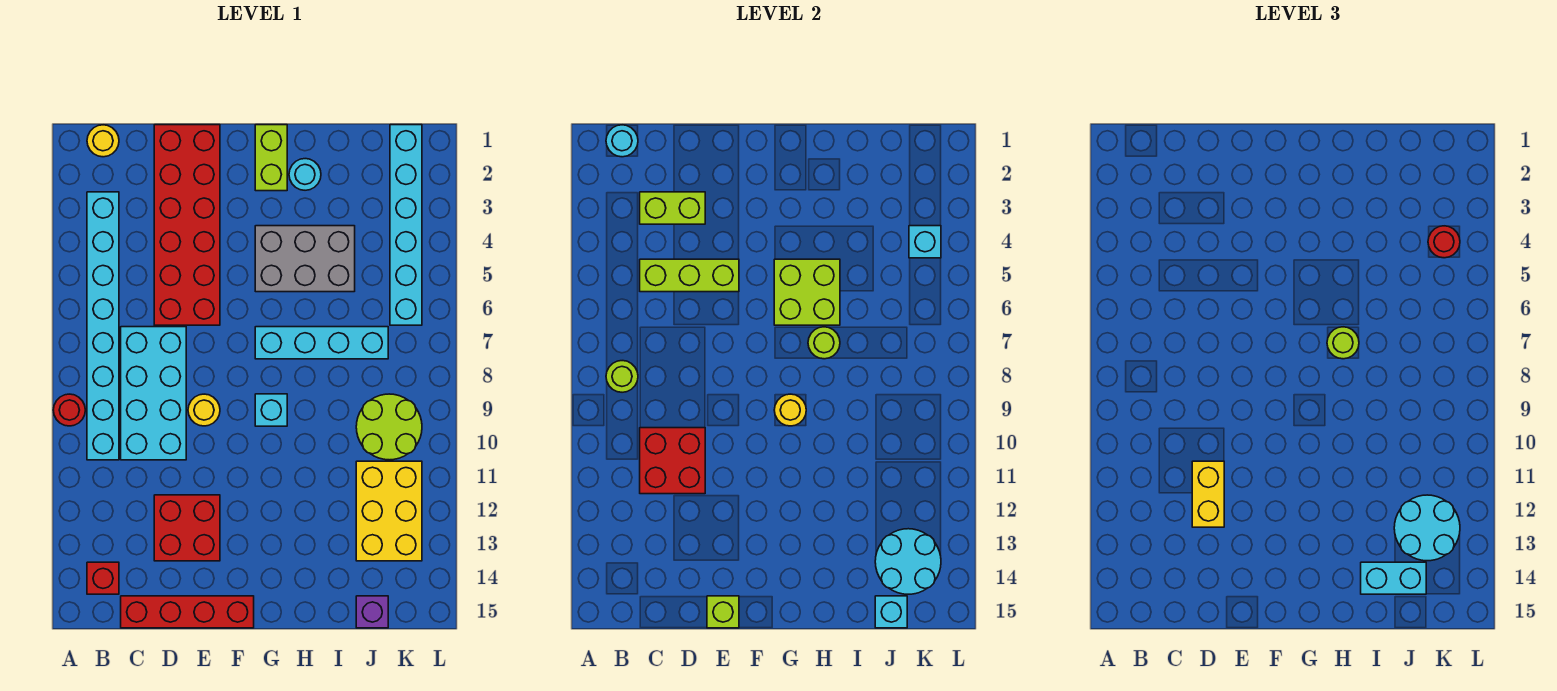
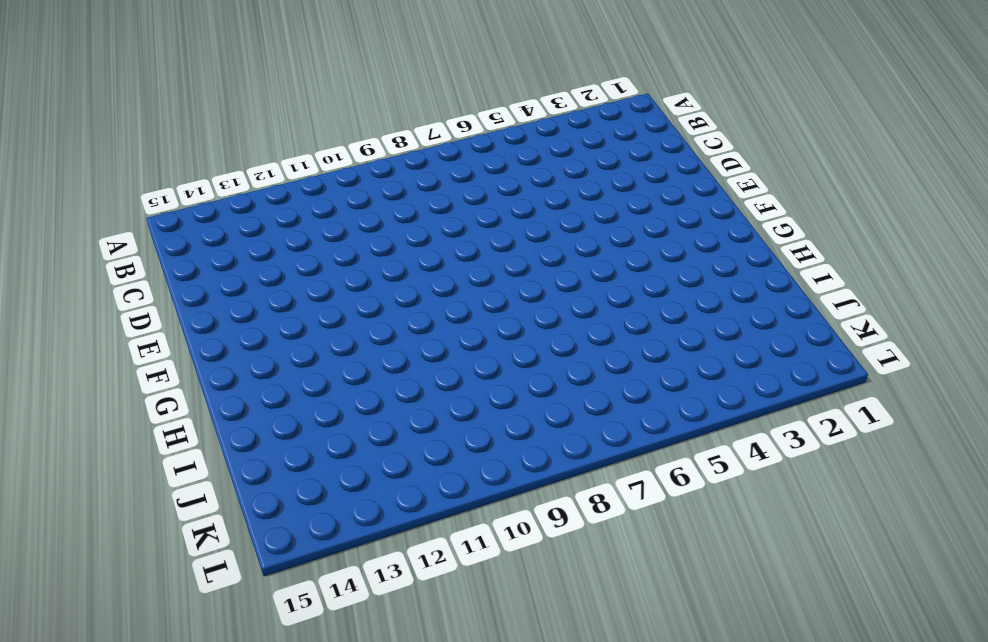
none -> red 1x1 round brick [53,394,85,426]
none -> yellow 1x1 round brick [87,125,119,157]
none -> cyan 1x8 brick [87,192,119,460]
none -> red 1x1 brick [87,562,119,594]

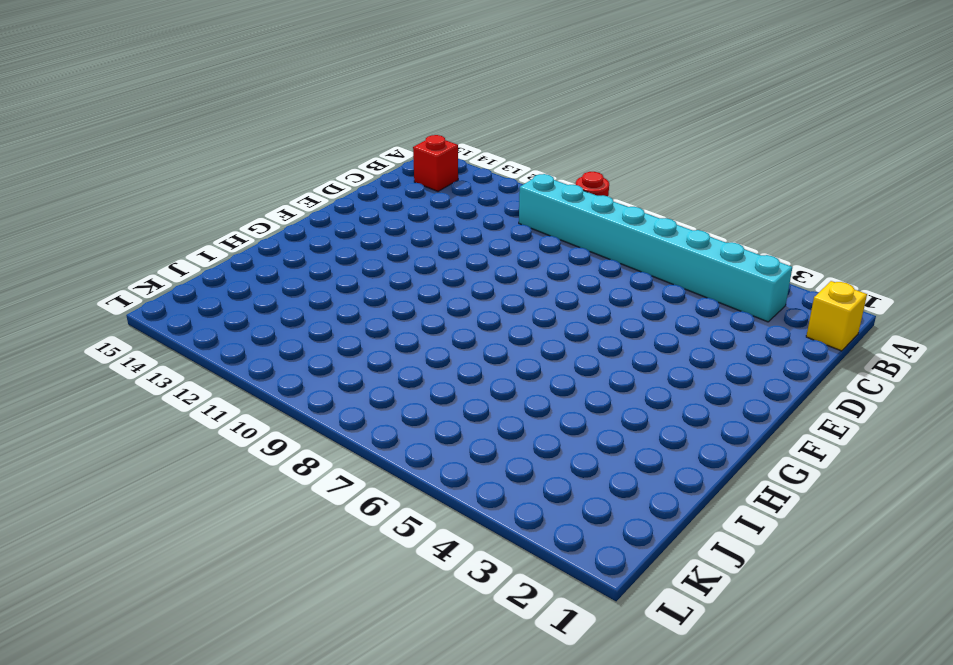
yellow 1x1 brick [806,281,867,351] -> yellow 1x1 round brick [87,125,119,157]
none -> cyan 2x4 brick [121,327,186,460]
none -> red 1x4 brick [121,596,254,628]
none -> red 2x6 brick [154,125,220,325]
none -> red 2x2 brick [154,495,220,561]

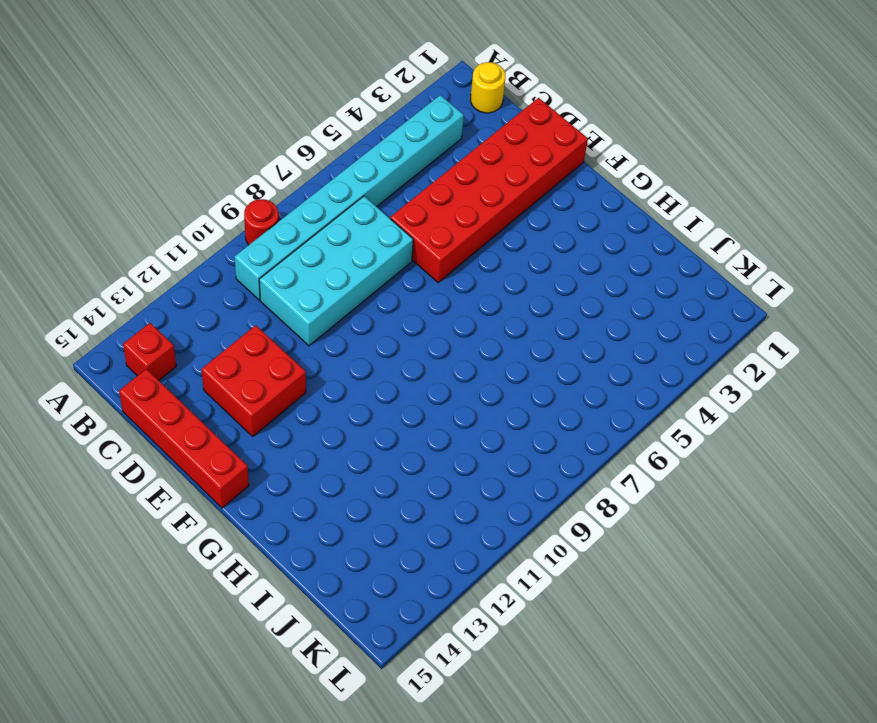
none -> yellow 1x1 round brick [188,394,220,426]
none -> lime 1x2 brick [255,125,287,191]
none -> grey 2x3 brick [255,226,355,292]
none -> cyan 1x4 brick [255,327,388,359]

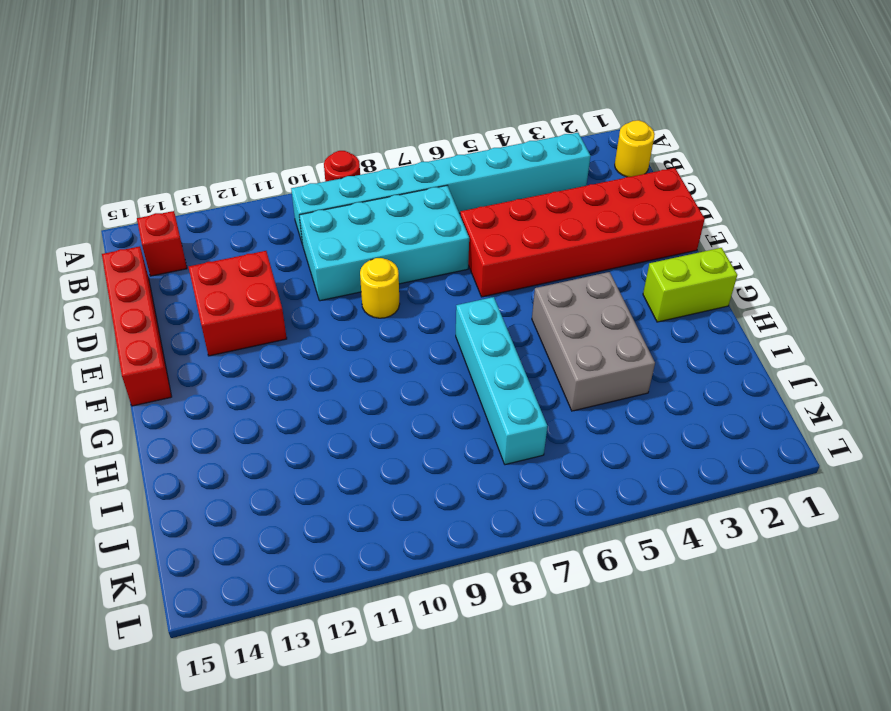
none -> cyan 1x1 brick [255,394,287,426]
none -> cyan 1x1 round brick [289,159,321,190]
none -> lime 2x2 round brick [356,394,422,460]
none -> yellow 2x3 brick [356,461,422,561]

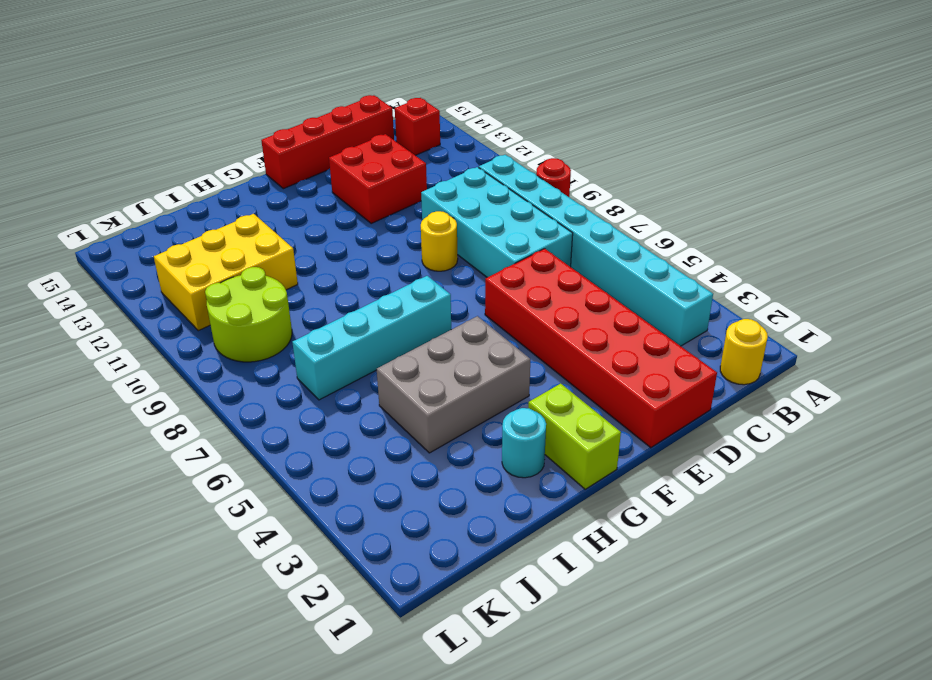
yellow 2x3 brick [154,214,298,331] -> yellow 2x3 brick turned to [356,461,422,561]
none -> cyan 1x1 brick [255,394,287,426]
none -> purple 1x1 brick [356,596,388,628]
none -> cyan 1x6 brick [390,125,422,325]
none -> cyan 1x1 round brick [606,125,638,157]

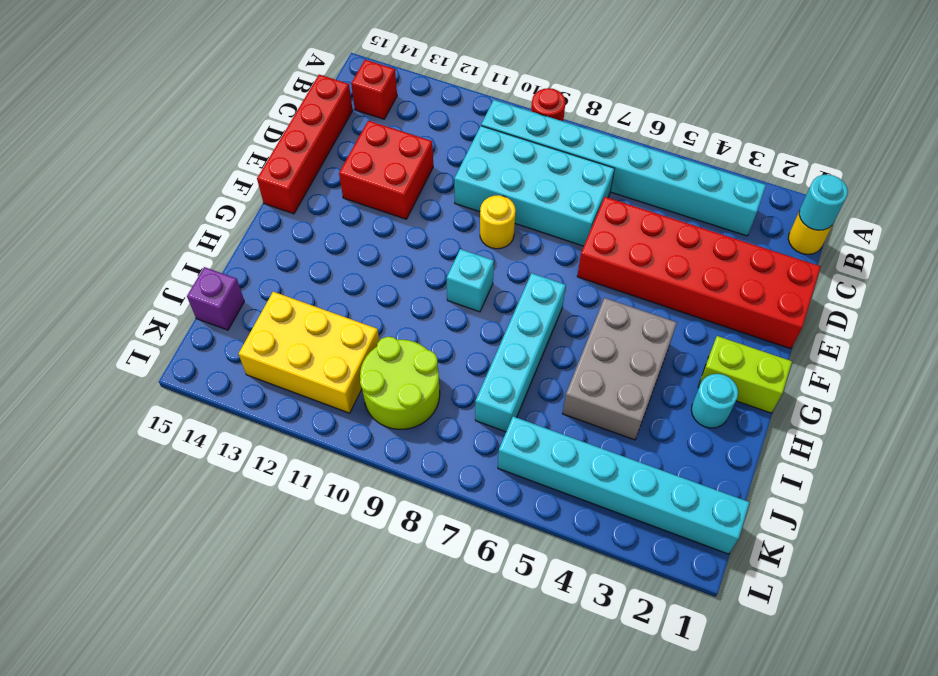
none -> lime 1x1 round brick [606,361,638,392]
none -> lime 1x2 brick [640,192,705,224]
none -> lime 1x3 brick [640,259,739,292]
none -> red 2x2 brick [640,428,705,494]

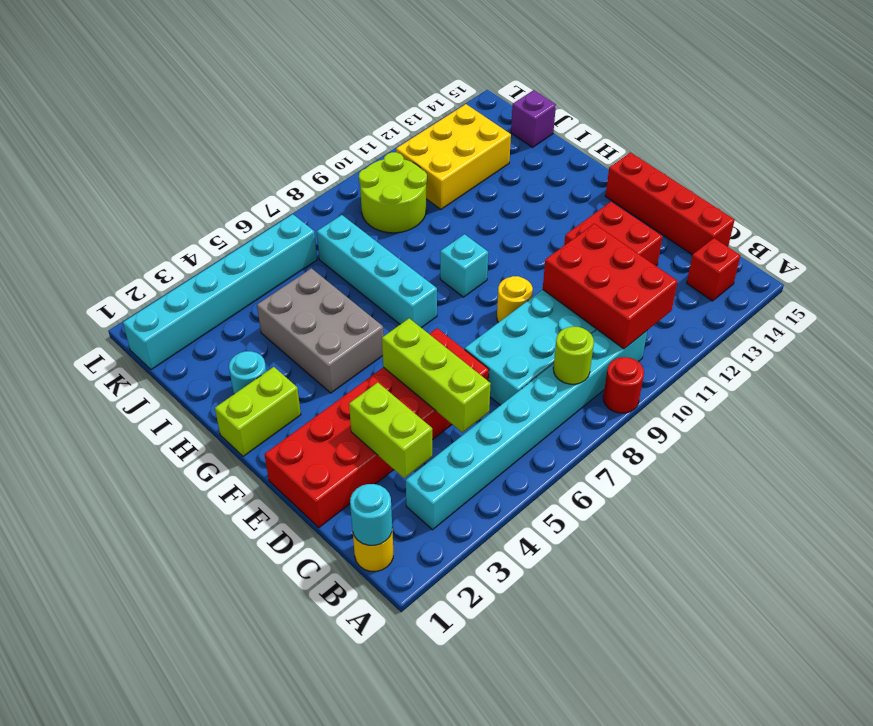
red 2x3 brick [543,224,678,349] -> red 2x2 brick [640,428,705,494]
none -> lime 1x1 brick [707,596,739,628]
none -> lime 2x2 brick [774,259,840,325]
none -> yellow 1x1 round brick [774,394,806,426]
none -> lime 1x1 round brick [808,327,840,359]

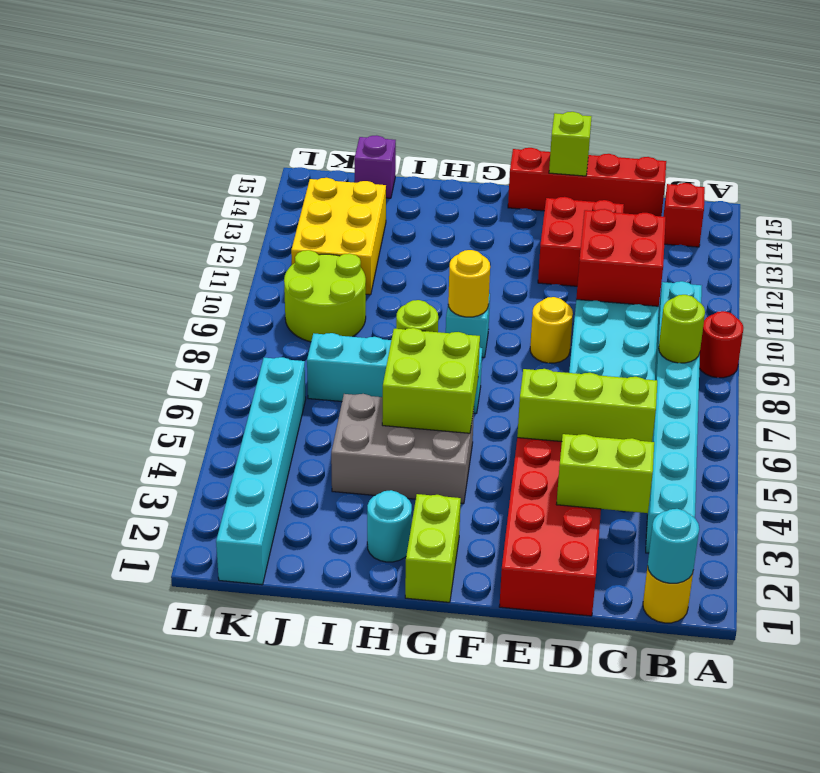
none -> cyan 2x2 round brick [875,529,941,594]
none -> cyan 1x1 brick [875,596,907,628]
none -> cyan 1x1 brick [909,226,941,258]
none -> yellow 1x2 brick [1192,461,1224,527]

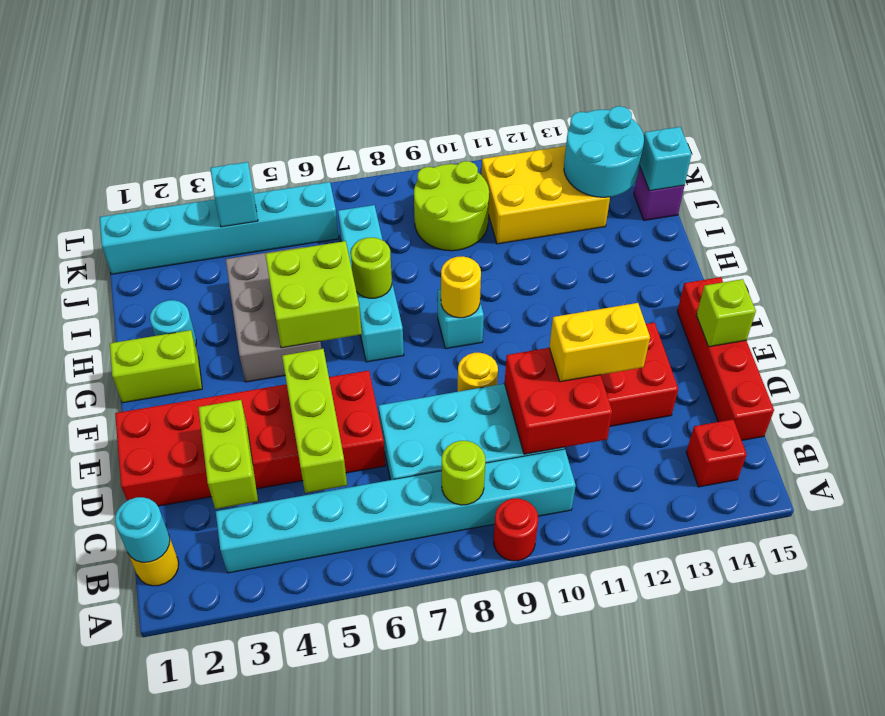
none -> lime 1x1 round brick [1327,327,1359,359]
none -> cyan 1x2 brick [1361,562,1426,594]
none -> cyan 2x2 round brick [1394,495,1460,561]
none -> red 1x1 round brick [1428,226,1460,258]

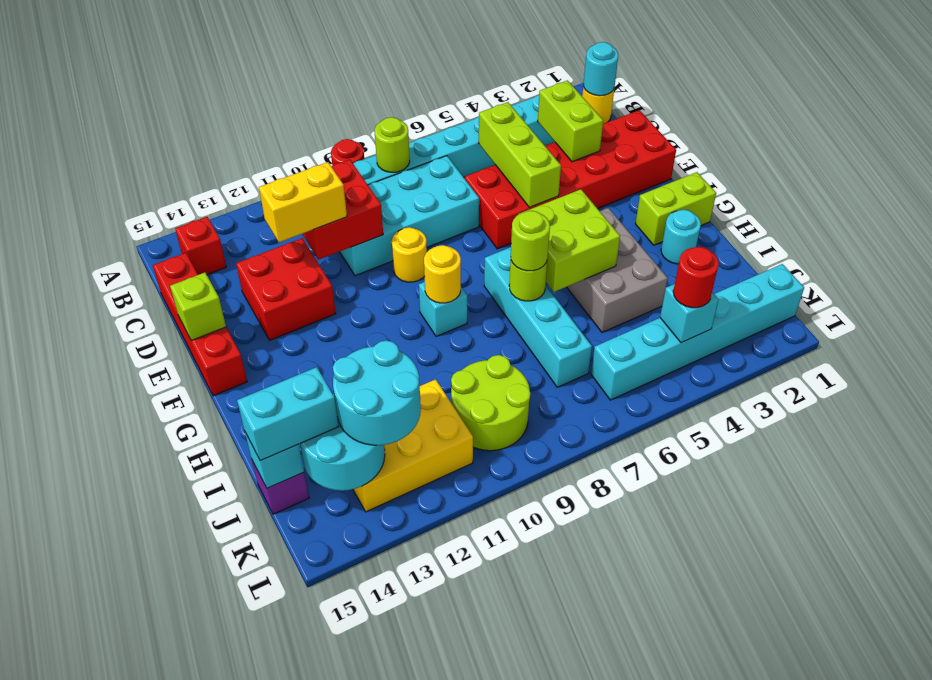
cyan 1x2 brick [237,367,339,461] -> cyan 1x2 brick turned to [1361,562,1426,594]

